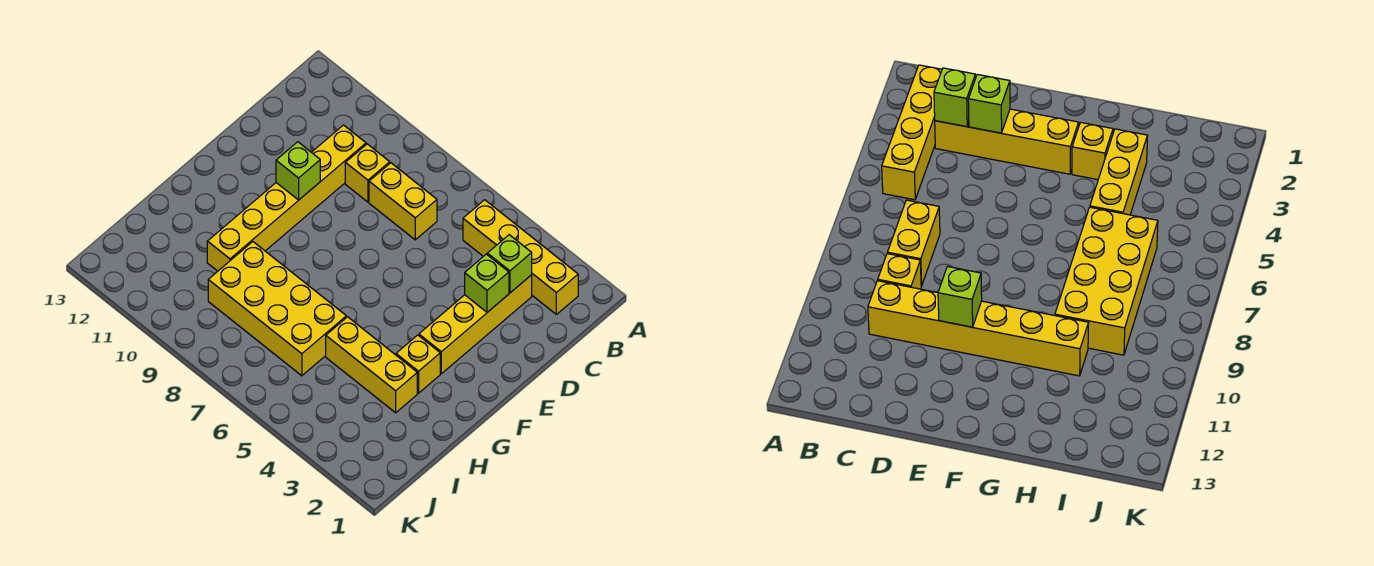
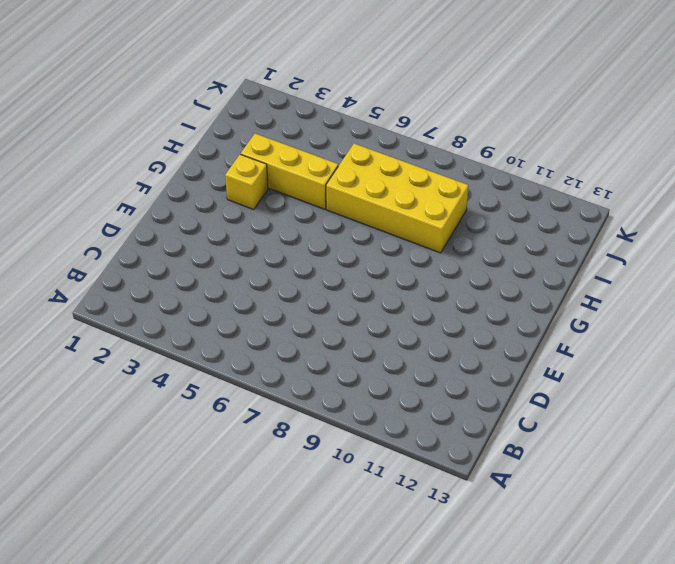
none -> yellow 1x4 brick [463,200,578,314]
none -> yellow 1x4 brick [419,275,532,374]

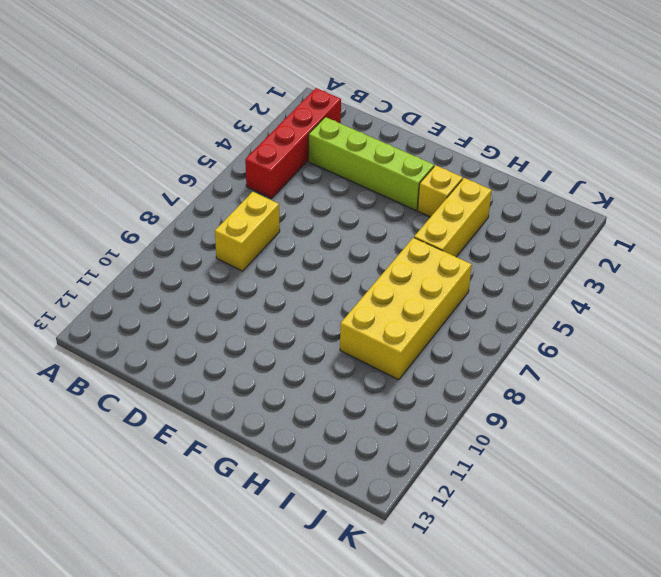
red 1x4 brick [245,88,341,198] -> yellow 1x4 brick [463,200,578,314]
lime 1x4 brick [309,117,434,210] -> yellow 1x4 brick [419,275,532,374]
none -> yellow 1x1 brick [345,144,390,202]
none -> yellow 1x6 brick [207,125,366,271]

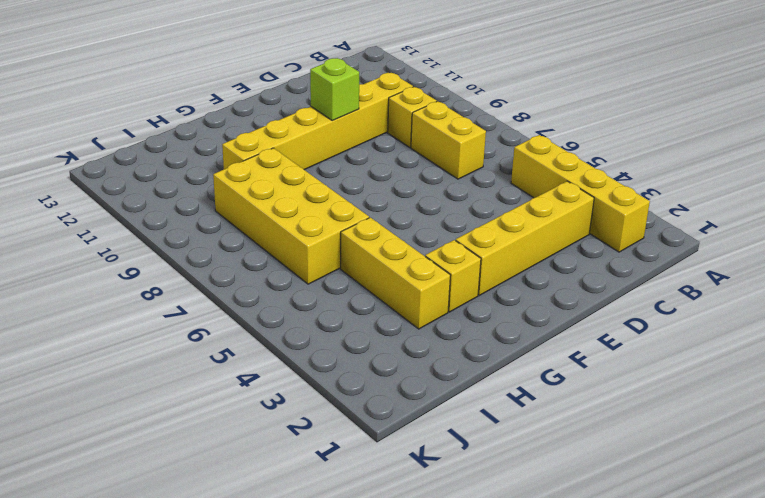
none -> lime 1x1 brick [487,235,532,293]
none -> lime 1x1 brick [465,254,509,312]

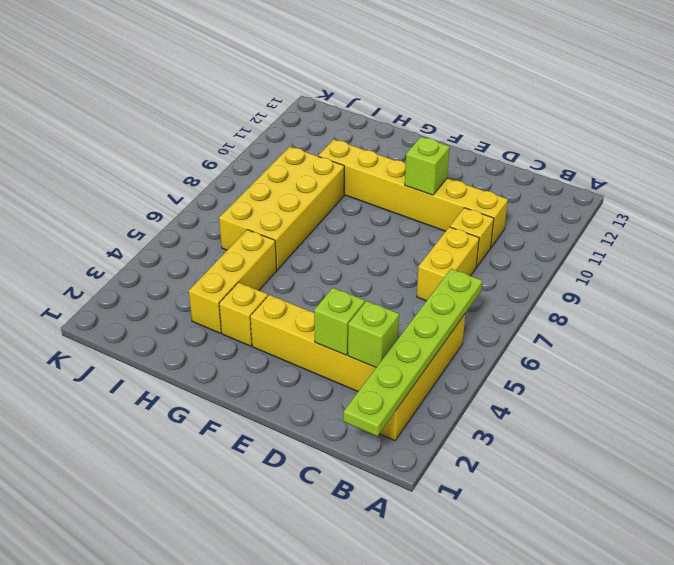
lime 1x6 plate [343,269,482,436] -> none

